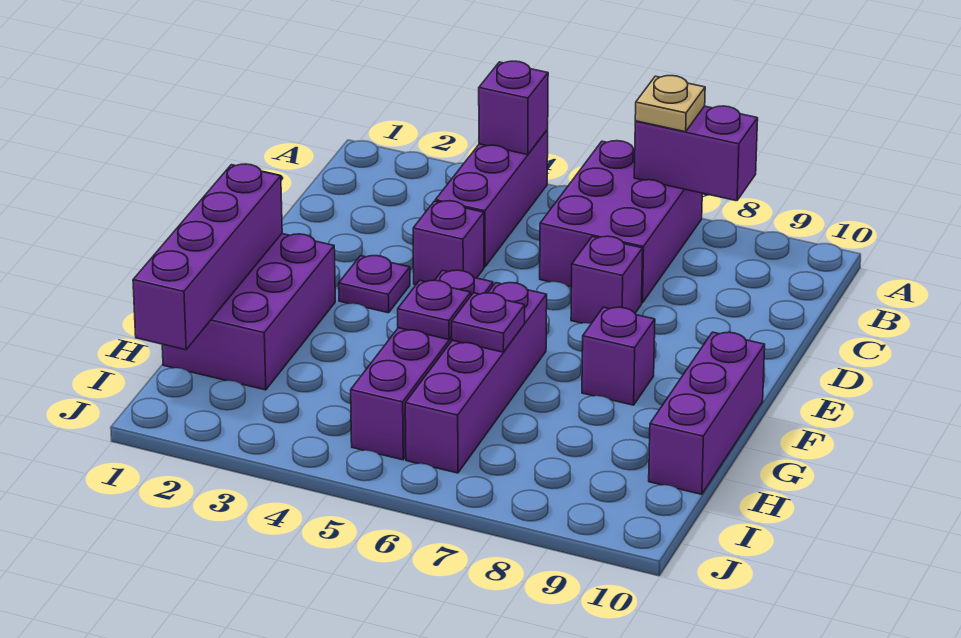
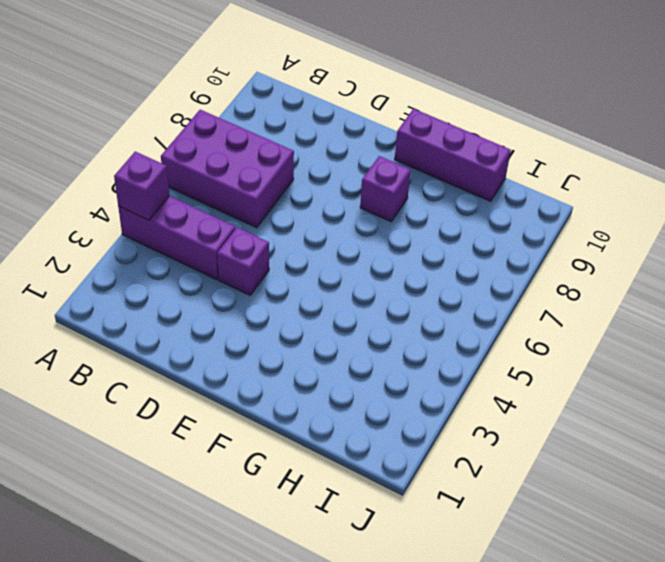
none -> purple 1x1 brick [571,236,643,324]
none -> purple 1x1 plate [339,256,410,313]
none -> purple 2x3 brick [162,234,335,390]

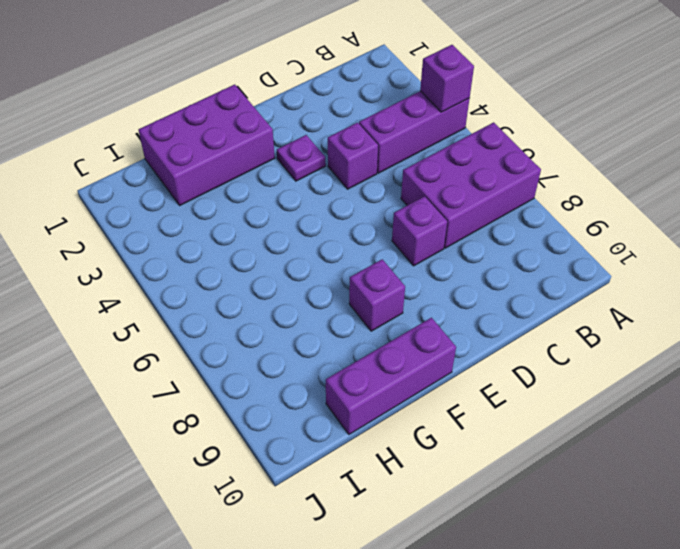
none -> purple 1x4 brick [351,270,493,460]
none -> purple 1x4 brick [405,283,547,473]
none -> purple 1x2 brick [634,106,758,201]

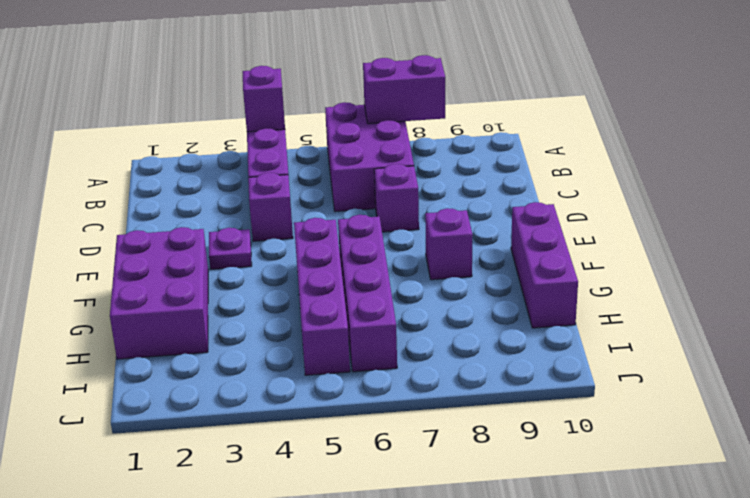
none -> purple 1x4 brick [133,164,282,350]
none -> purple 1x1 plate [398,280,471,340]
none -> purple 1x1 plate [452,293,525,352]

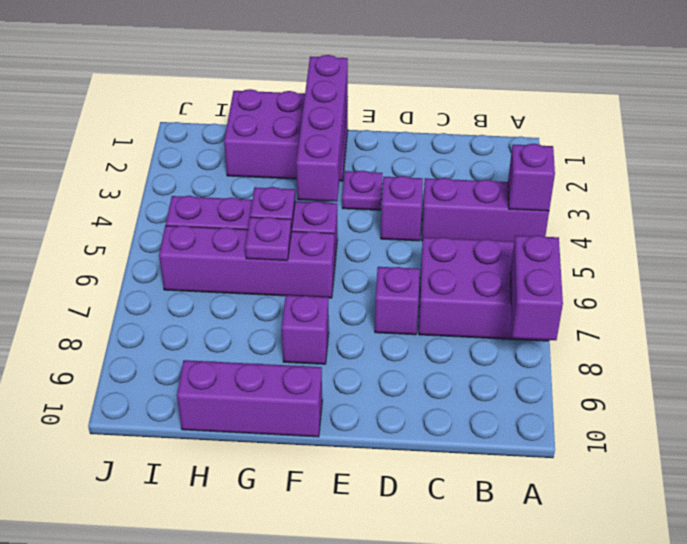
purple 1x4 brick [296,55,348,202] -> purple 1x4 brick turned to [133,164,282,350]
none -> tan 1x1 plate [635,76,705,132]

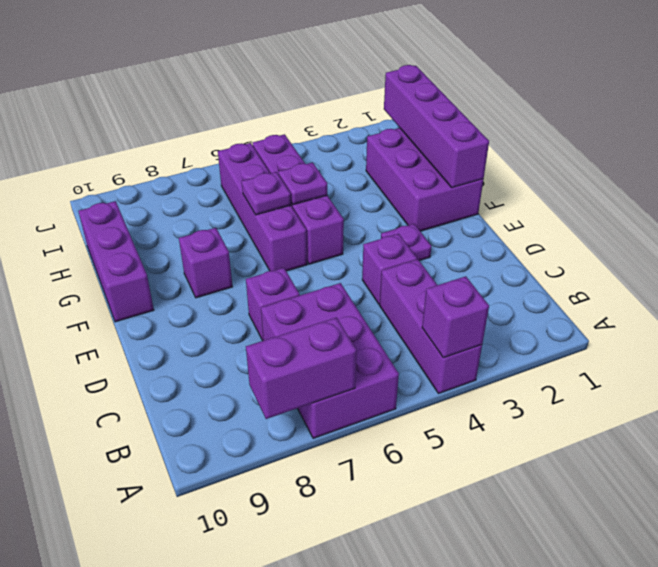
none -> tan 1x1 plate [635,76,705,132]

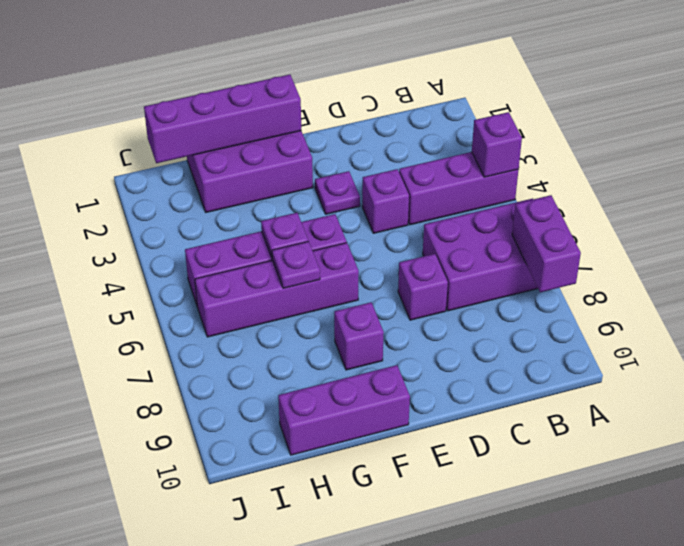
none -> tan 1x1 plate [635,76,705,132]

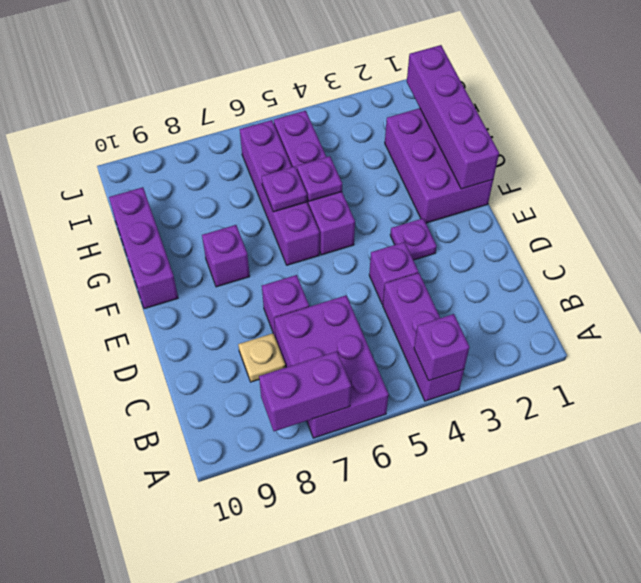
tan 1x1 plate [238,333,285,382] -> tan 1x1 plate moved to [635,76,705,132]

